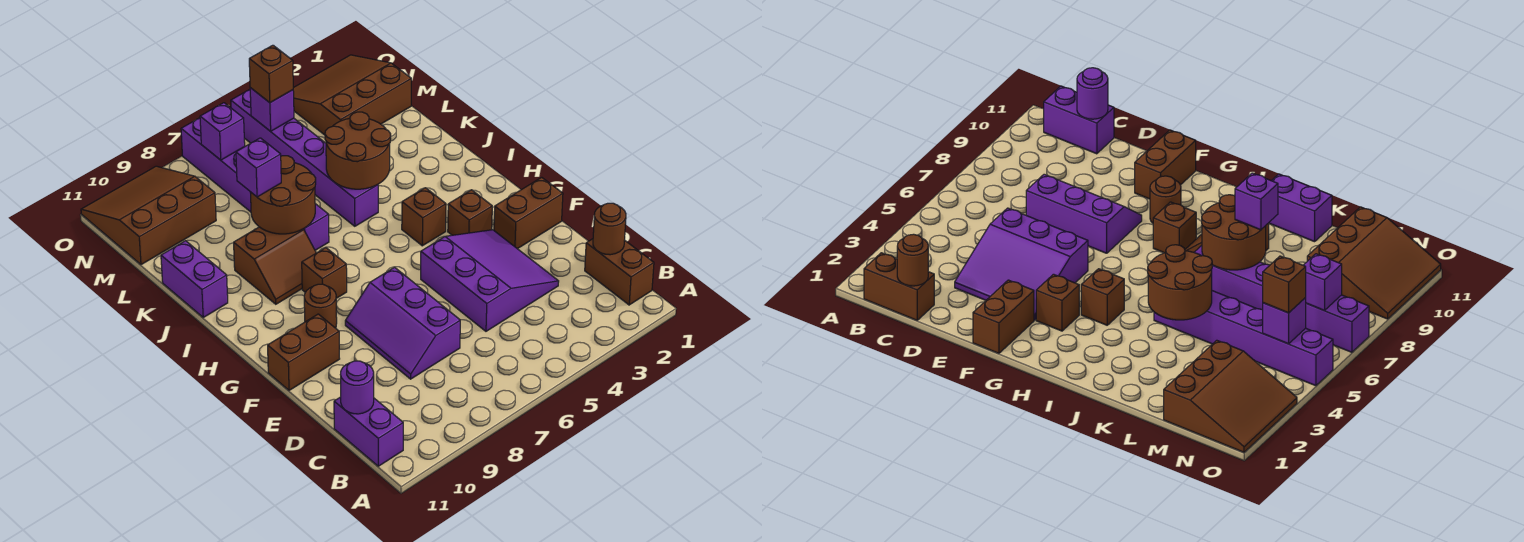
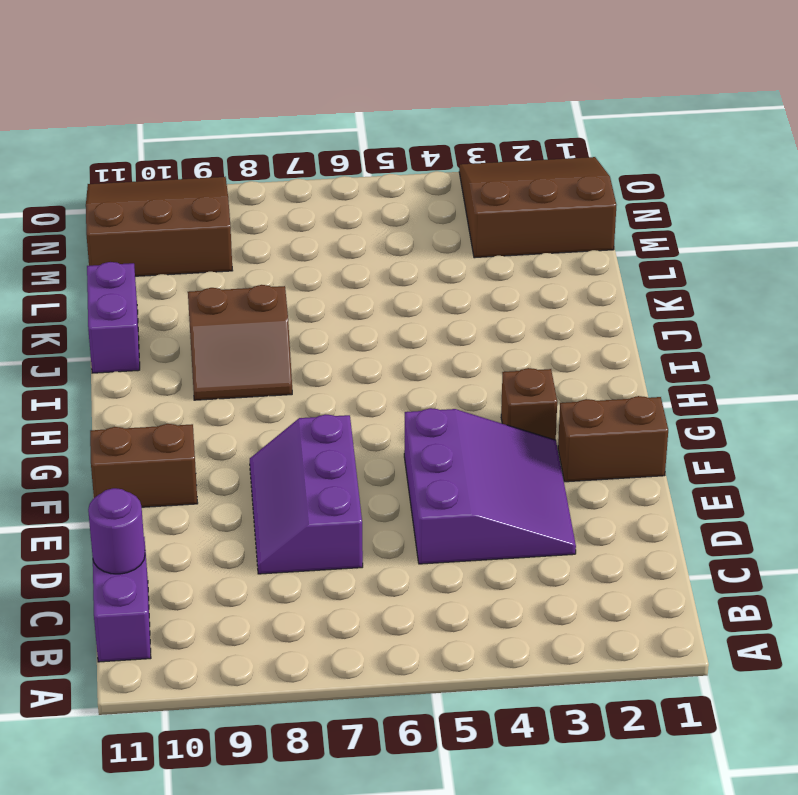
none -> brown 1x2 brick [585,239,654,305]
none -> brown 1x1 round brick [304,284,337,328]
none -> brown 1x1 brick [402,188,446,246]

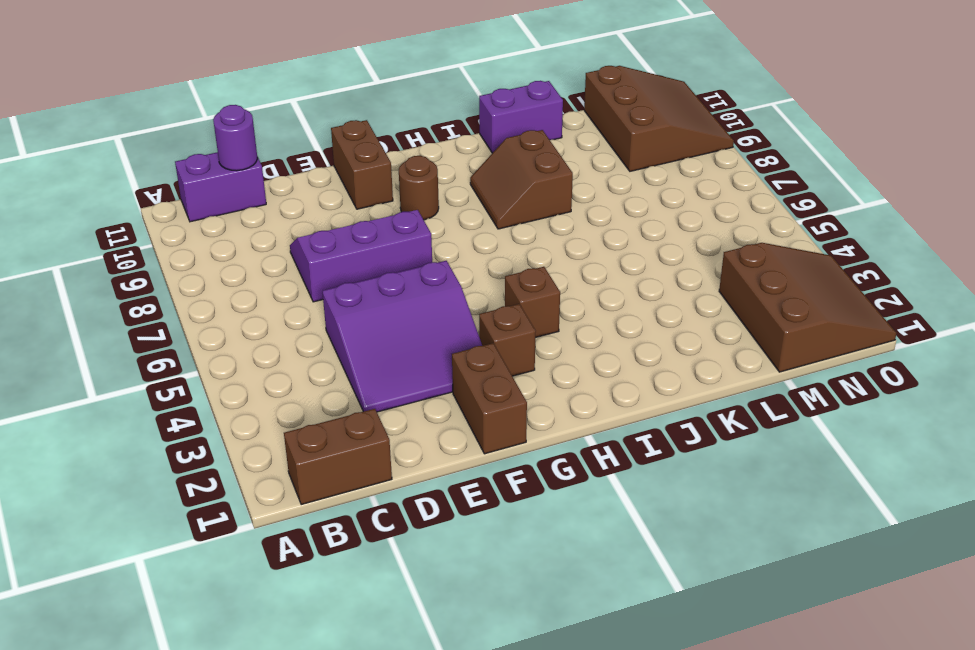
none -> brown 1x1 brick [302,247,347,298]
none -> purple 1x6 brick [231,89,378,226]
none -> purple 1x6 brick [181,118,329,250]

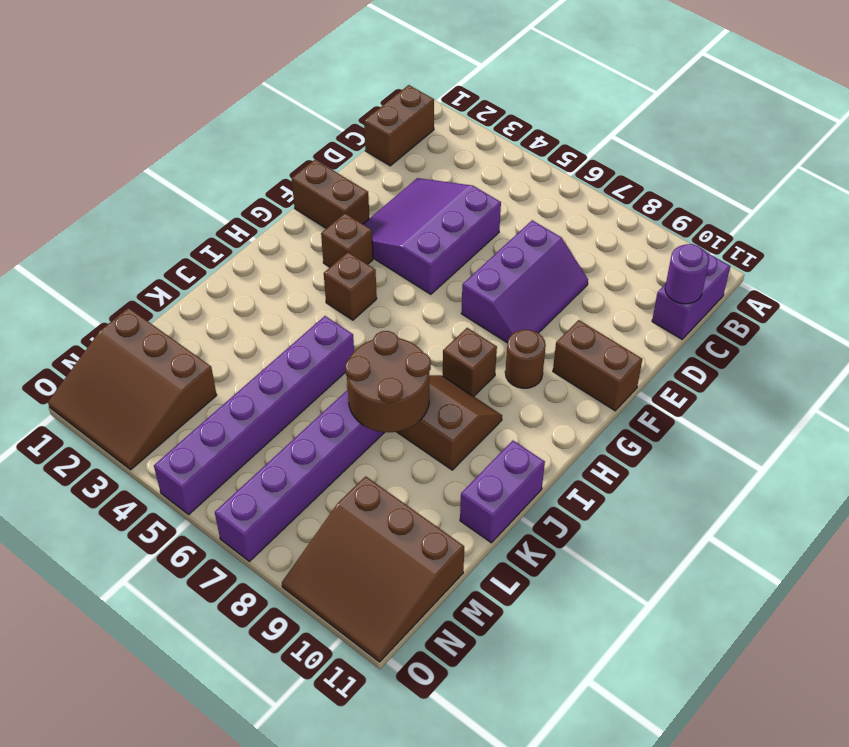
none -> brown 1x1 round brick [593,203,626,255]
none -> brown 2x2 round brick [325,112,391,189]
none -> purple 1x1 brick [250,88,294,131]

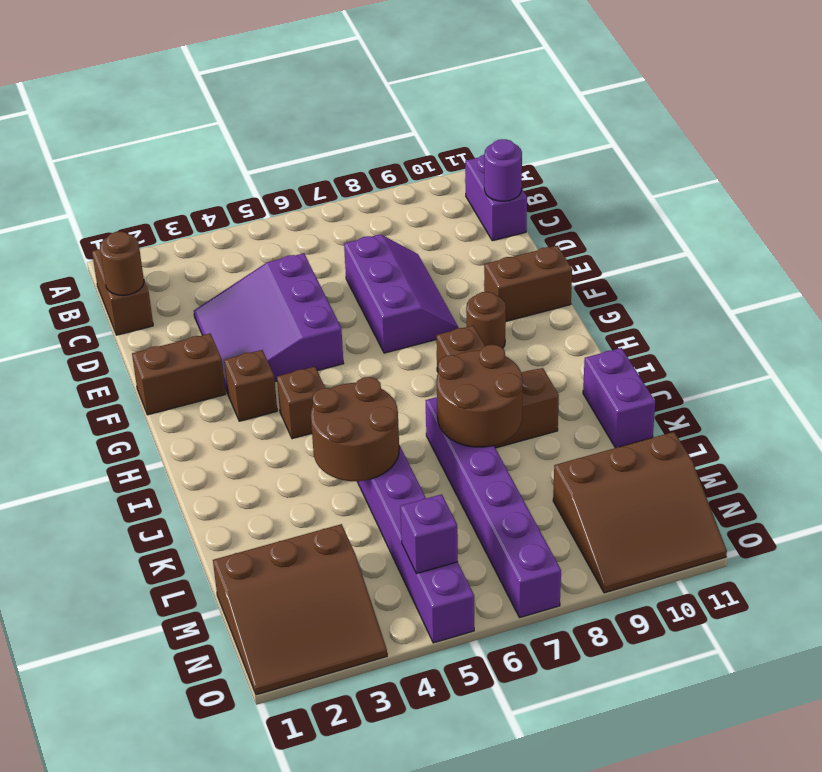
none -> purple 1x1 brick [200,103,245,160]
none -> purple 1x1 brick [236,138,281,197]
none -> brown 1x1 brick [249,45,293,103]

